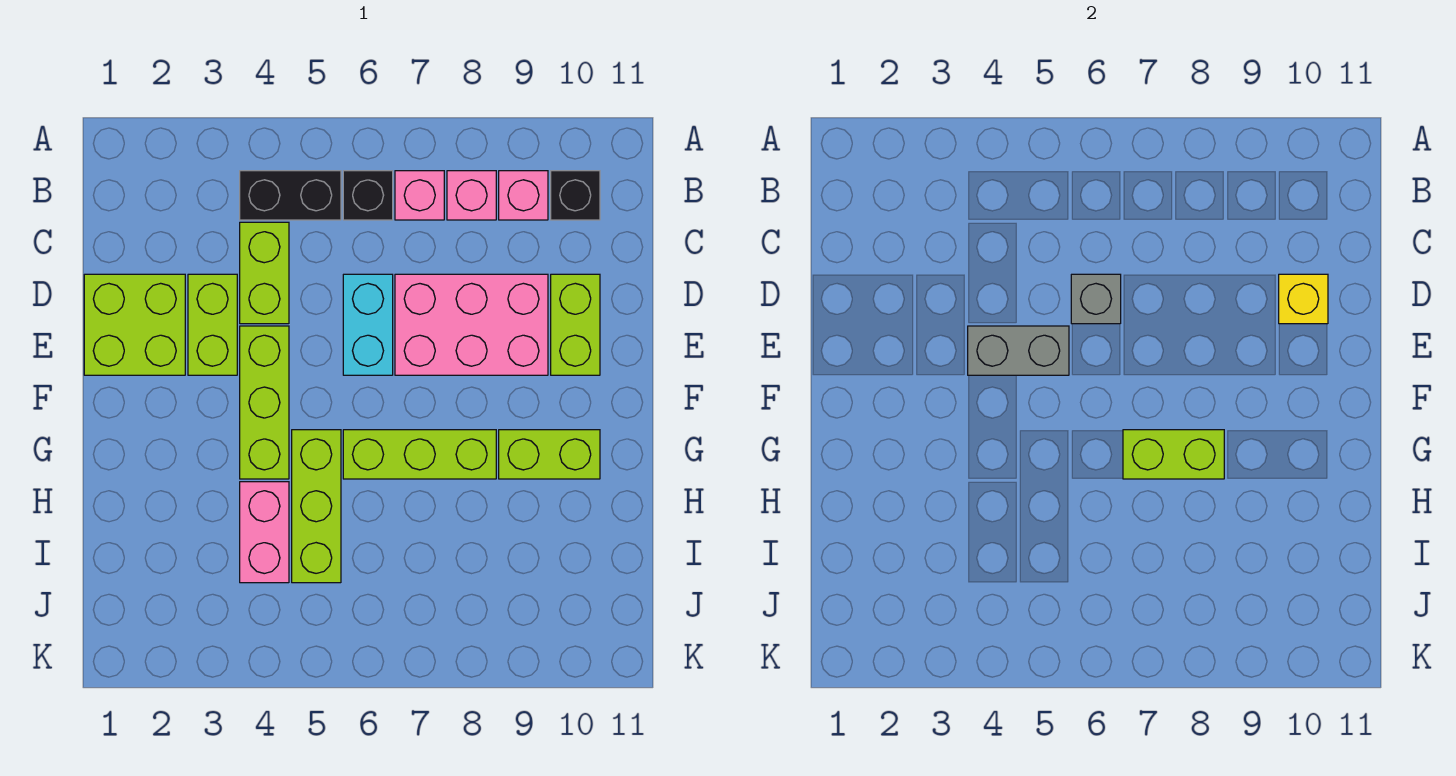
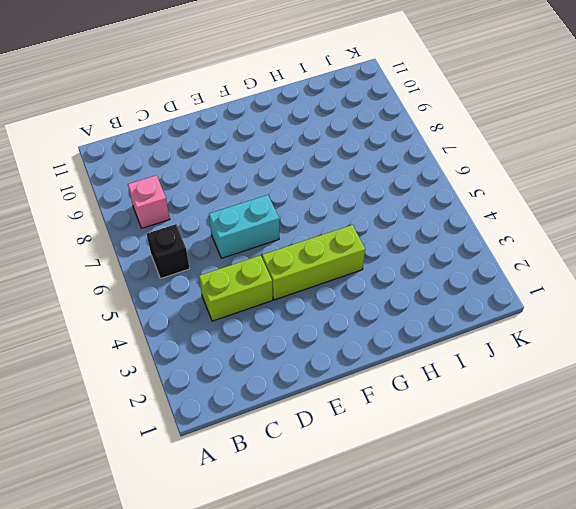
none -> black 1x2 brick [240,171,341,220]
none -> pink 1x1 brick [395,171,444,220]
none -> pink 1x1 brick [499,171,548,220]

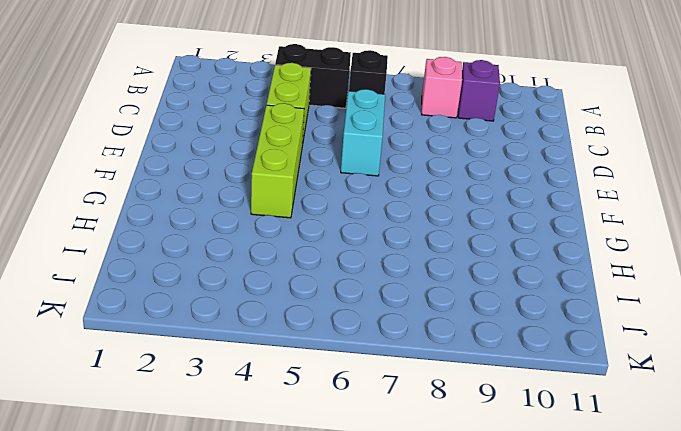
purple 1x1 brick [458,60,500,121] -> pink 1x1 brick [499,171,548,220]
none -> pink 1x1 brick [395,171,444,220]
none -> black 1x1 brick [551,171,600,220]
none -> lime 2x2 brick [84,274,185,375]

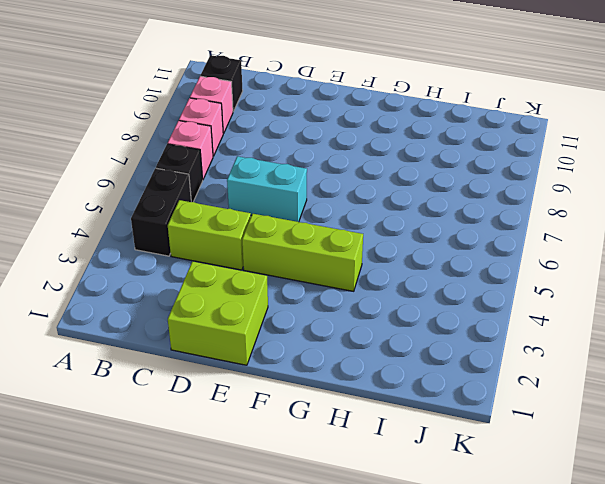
none -> lime 1x2 brick [188,274,237,375]
none -> pink 2x3 brick [395,274,548,375]
none -> lime 1x2 brick [551,274,600,375]

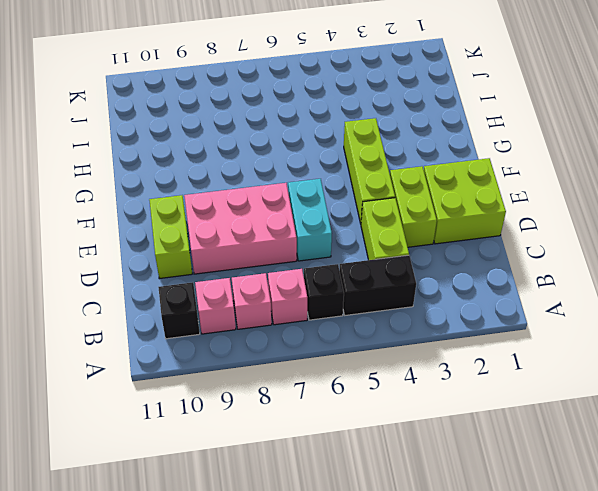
none -> lime 1x3 brick [292,430,341,583]
none -> lime 1x3 brick [343,430,496,479]
none -> lime 1x2 brick [499,430,600,479]

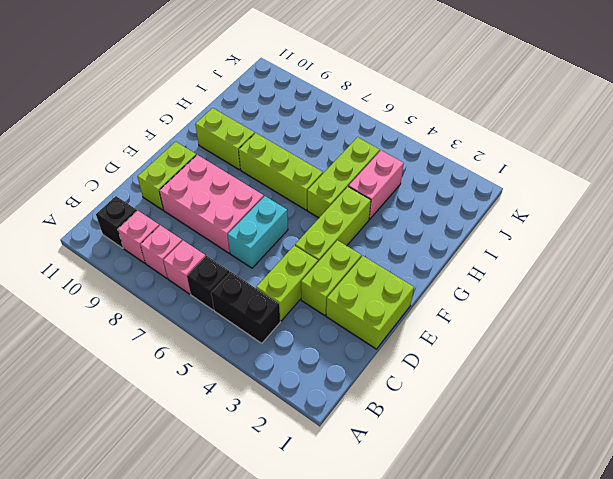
none -> grey 1x1 brick [1071,274,1121,324]
none -> yellow 1x1 brick [1279,274,1328,324]
none -> grey 1x2 brick [968,326,1069,375]

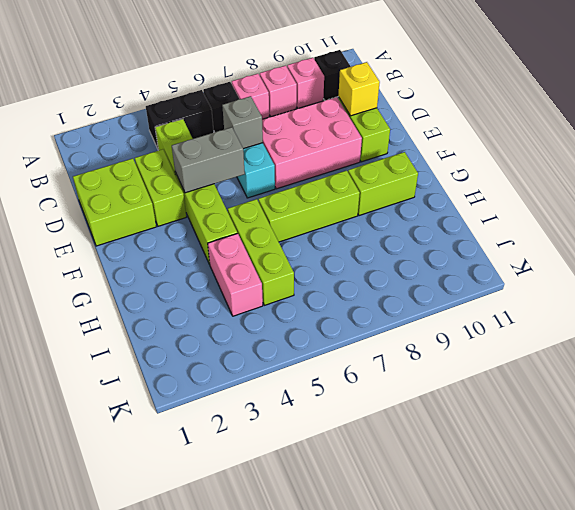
none -> lime 1x2 brick [1123,430,1224,479]

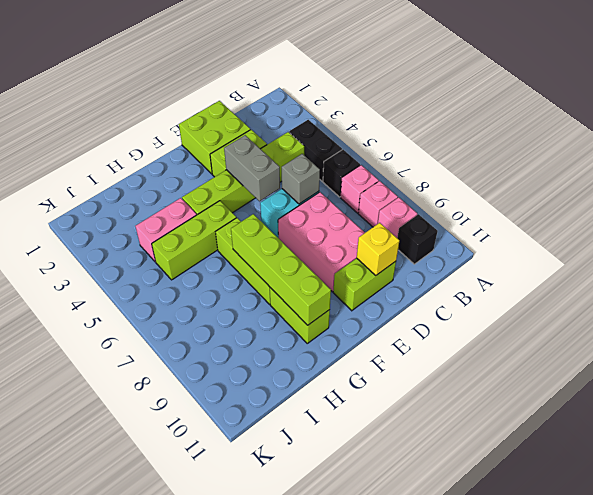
lime 1x4 brick [231,214,331,325] -> lime 1x2 brick [1123,430,1224,479]

